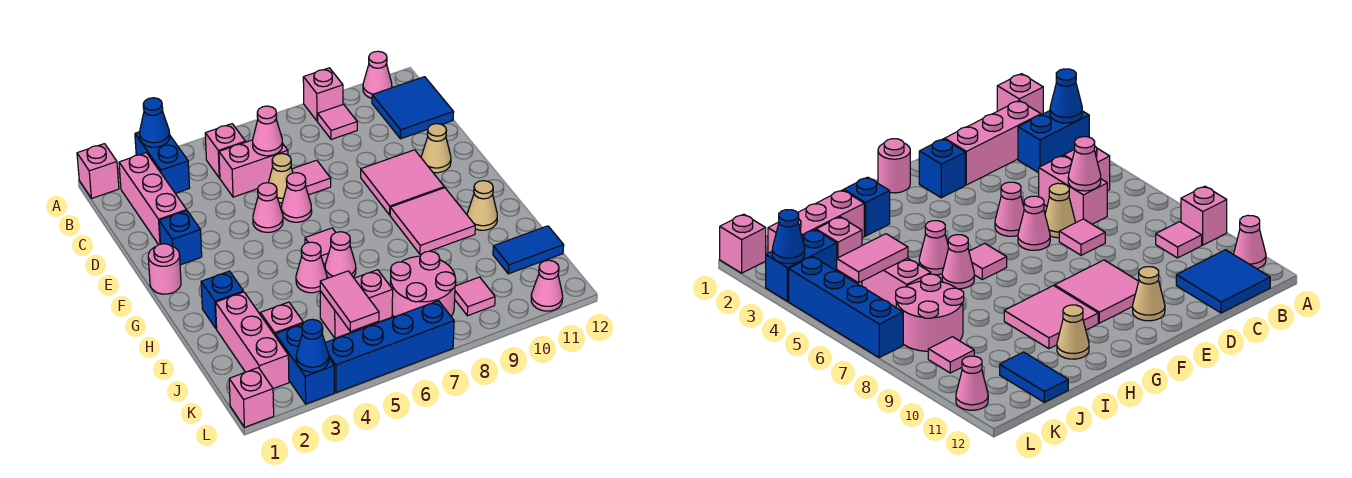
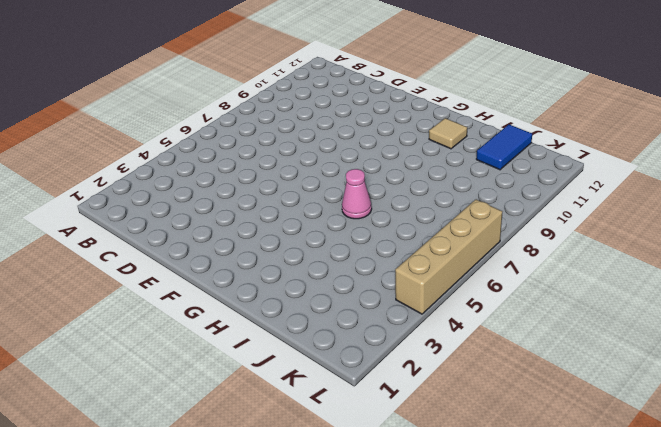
tan 1x1 tile [429,118,467,149] -> tan 1x1 cone [467,181,497,230]
tan 1x4 brick [395,199,502,314] -> blue 1x4 brick [325,301,454,393]
none -> pink 1x1 brick [77,144,119,199]
none -> blue 1x2 brick [135,132,190,193]
none -> pink 1x1 brick [303,68,343,121]
none -> pink 1x1 cone [363,51,392,98]

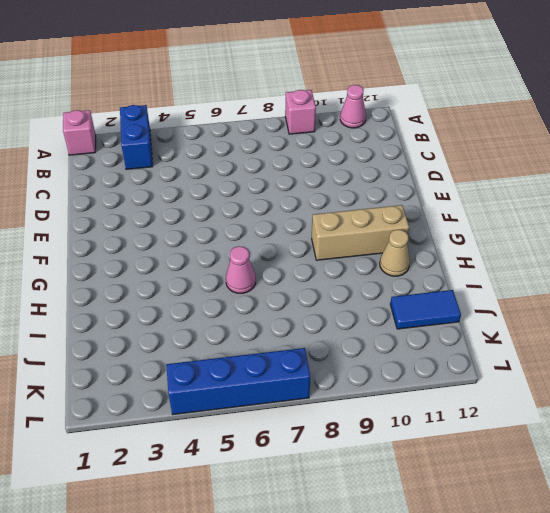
tan 1x3 brick [312,205,409,260] -> pink 2x2 tile [390,188,475,254]
none -> pink 1x3 brick [119,153,187,245]
none -> pink 1x1 brick [205,124,245,178]
none -> pink 1x1 tile [318,104,357,139]
none -> blue 2x2 tile [372,77,454,139]

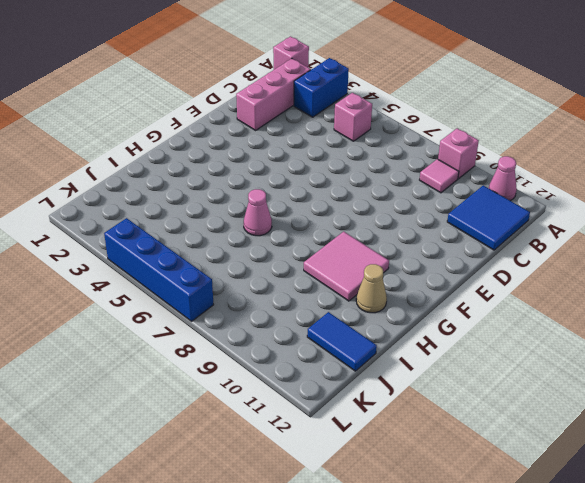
none -> pink 1x2 brick [219,140,288,197]
none -> tan 1x1 cone [268,154,293,203]
none -> pink 1x1 tile [292,160,331,195]
none -> blue 1x1 brick [159,211,202,265]

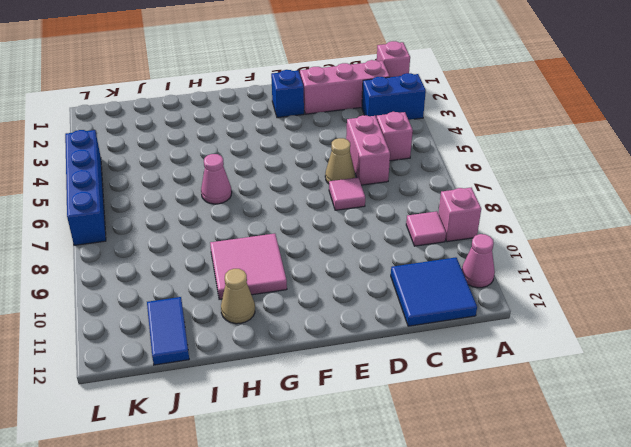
none -> pink 1x1 cone [253,183,283,232]
none -> pink 1x1 cone [281,173,312,222]
none -> pink 2x2 tile [361,150,444,215]
none -> tan 1x1 cone [421,124,451,173]

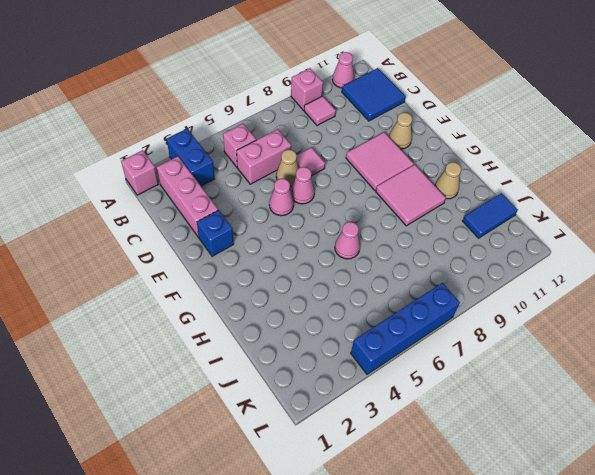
none -> pink 1x1 round brick [148,244,181,294]
none -> pink 1x1 tile [305,228,336,264]
none -> blue 1x1 brick [201,271,243,329]
none -> pink 1x1 cone [296,242,327,293]

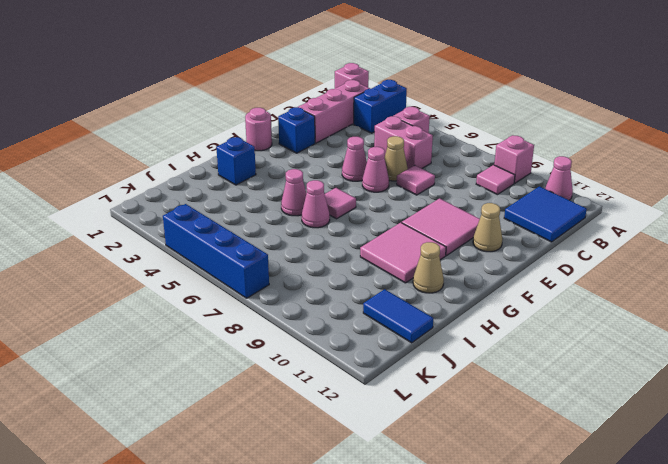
none -> pink 1x3 brick [216,292,289,389]
none -> pink 1x1 brick [260,302,303,335]
none -> pink 1x2 brick [320,270,393,338]
none -> pink 2x2 round brick [390,251,456,317]

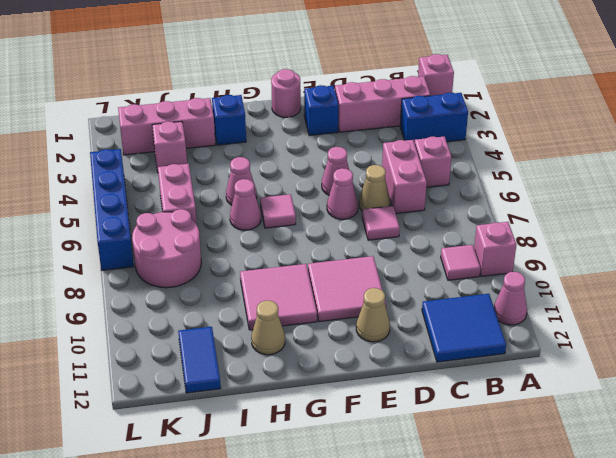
none -> blue 1x2 brick [275,324,334,404]
none -> pink 1x1 tile [455,277,495,316]
none -> pink 1x1 brick [229,368,274,427]
none -> pink 1x1 cone [531,260,563,311]

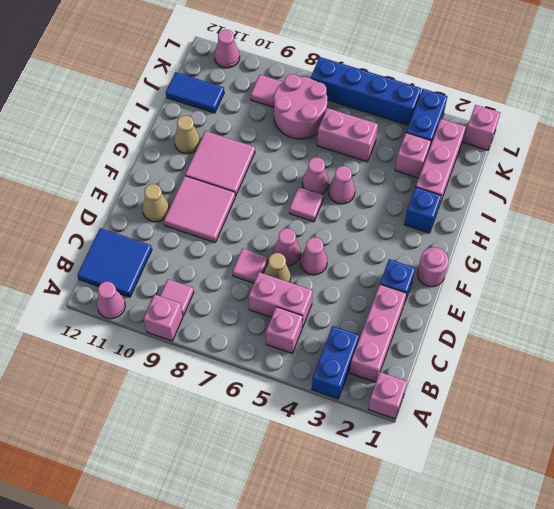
none -> blue 1x1 cone [140,98,170,147]
none -> pink 1x1 cone [253,106,283,156]
none -> pink 1x2 tile [320,271,379,332]
none -> blue 1x1 cone [296,319,329,372]

